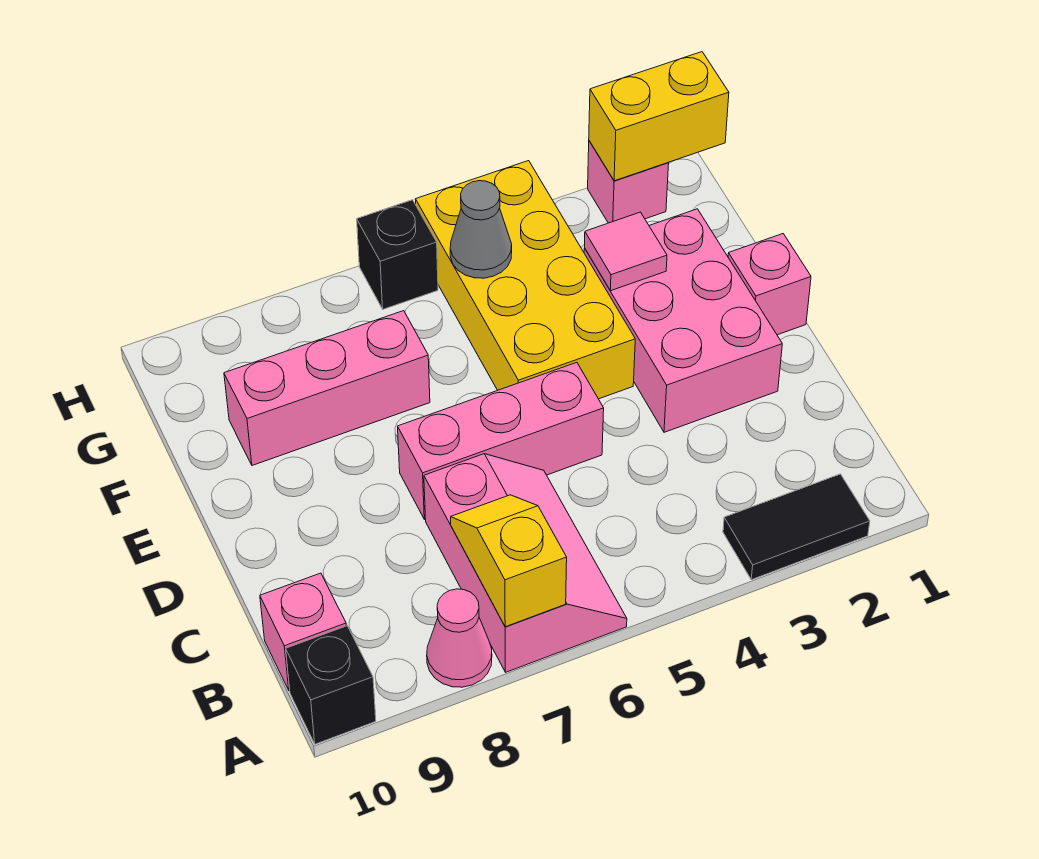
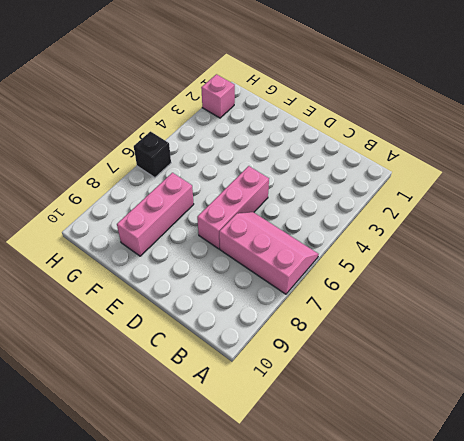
none -> black 1x2 tile [723,474,870,580]
none -> pink 1x1 cone [427,589,492,687]
none -> black 1x1 brick [286,626,376,744]

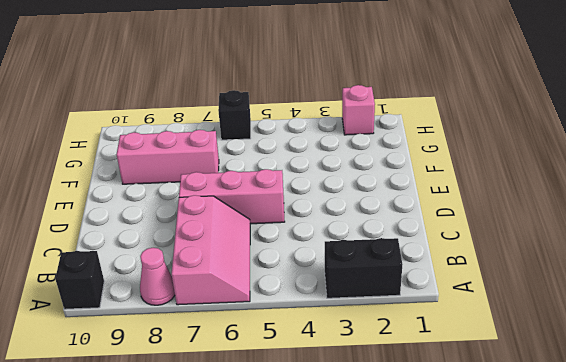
black 1x2 brick [325,238,402,298] -> black 1x2 tile [723,474,870,580]
none -> pink 1x1 brick [260,573,346,691]
none -> pink 2x3 brick [584,209,782,432]
none -> pink 1x1 brick [728,234,811,335]

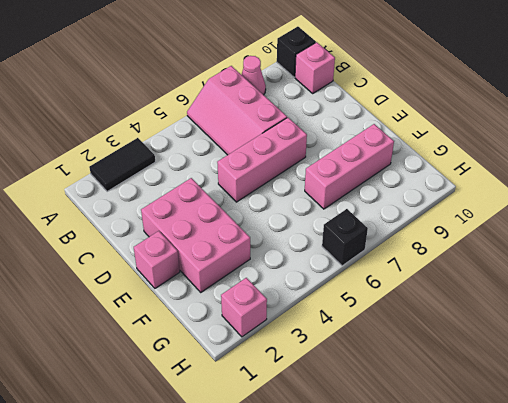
none -> yellow 2x4 brick [415,161,635,399]
none -> yellow 1x2 slope [451,495,567,627]
none -> pink 1x1 tile [585,212,667,291]

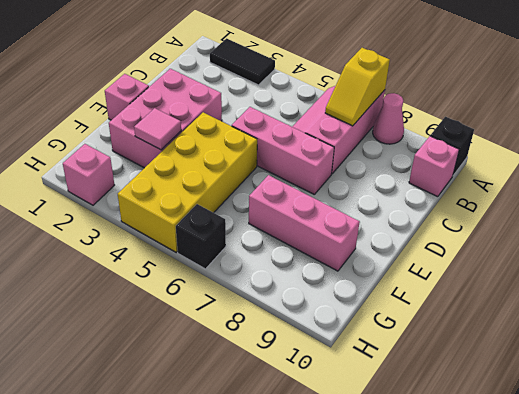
none -> grey 1x1 cone [450,181,512,278]
none -> yellow 1x2 brick [589,52,729,181]

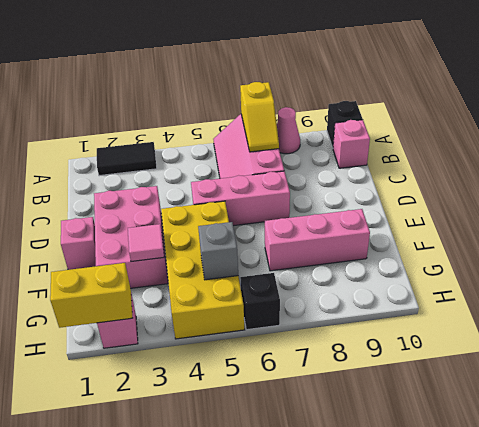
grey 1x1 brick [198,222,238,280] -> grey 1x1 cone [450,181,512,278]

